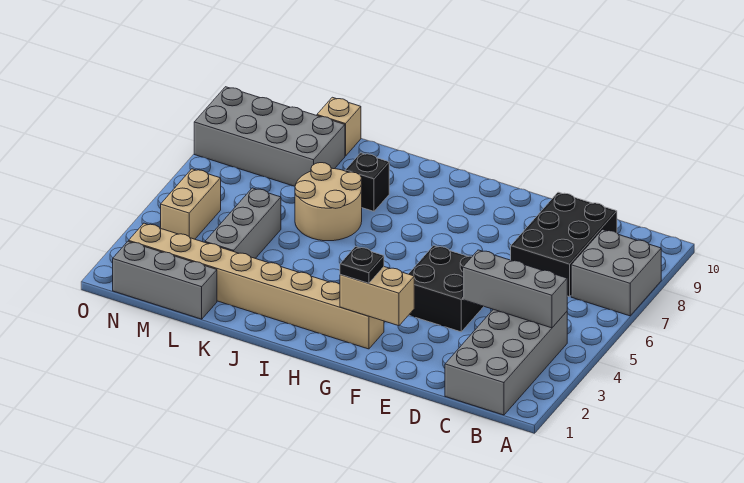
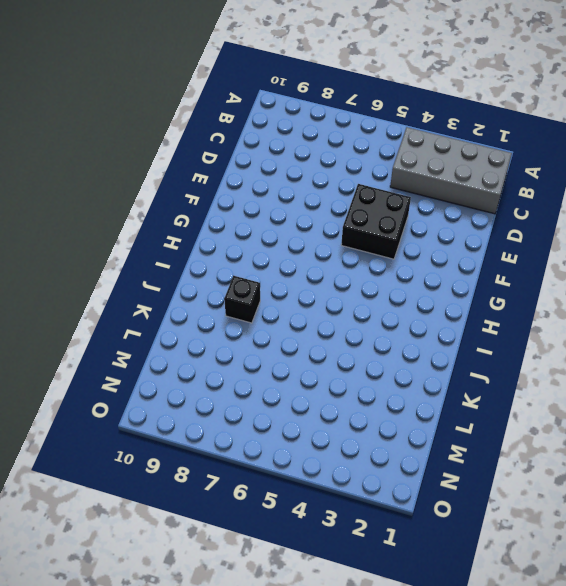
none -> grey 2x2 brick [571,230,661,316]
none -> black 2x3 brick [511,192,617,297]
none -> tan 1x8 brick [129,223,384,349]

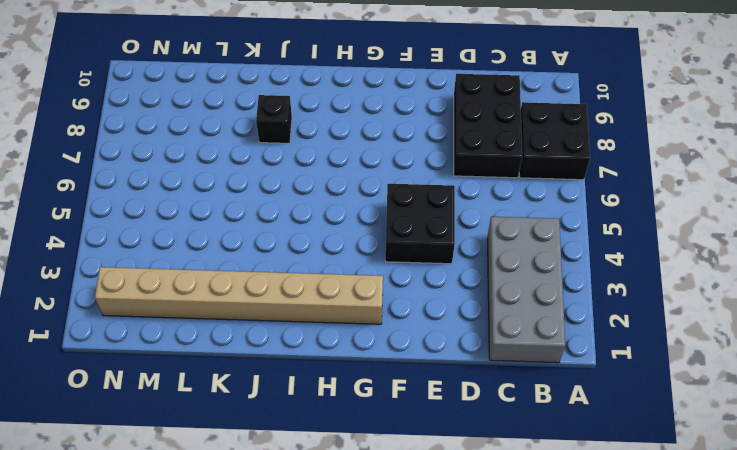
black 2x2 brick [519,102,590,180] -> grey 2x2 brick [571,230,661,316]
none -> tan 2x2 round brick [295,163,362,241]
none -> grey 1x3 brick [113,241,217,319]
none -> grey 1x3 brick [205,188,281,258]

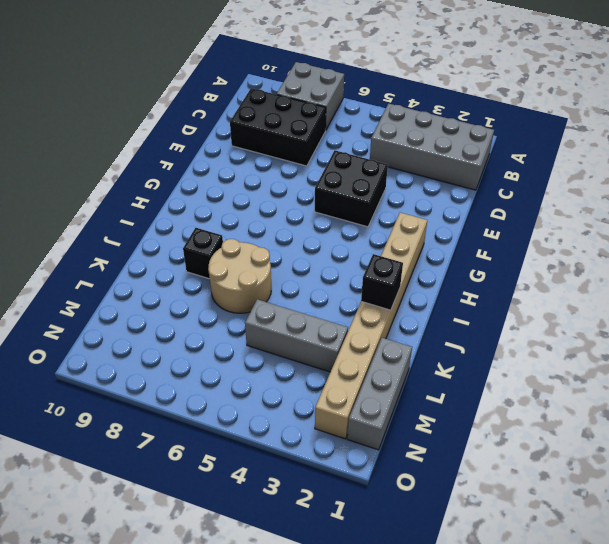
black 1x1 brick [361,254,403,310] -> none
none -> grey 2x4 brick [194,87,345,186]
none -> tan 1x1 brick [317,97,361,156]
none -> tan 1x2 brick [161,169,221,239]

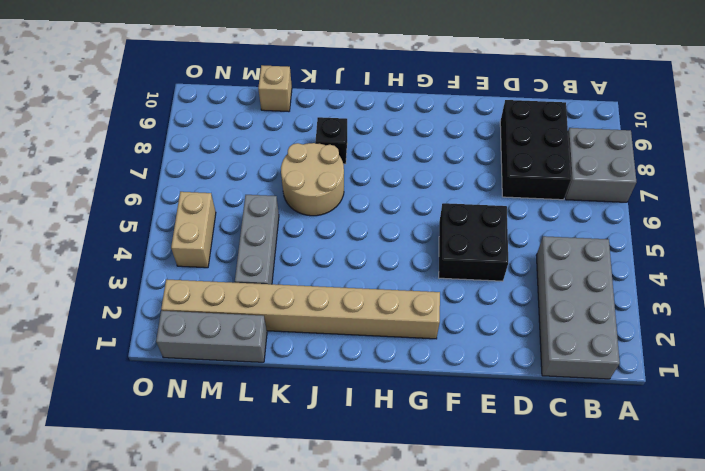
none -> grey 2x4 brick [194,87,345,186]
none -> grey 1x3 brick [463,250,567,328]
none -> tan 1x2 brick [340,267,414,326]

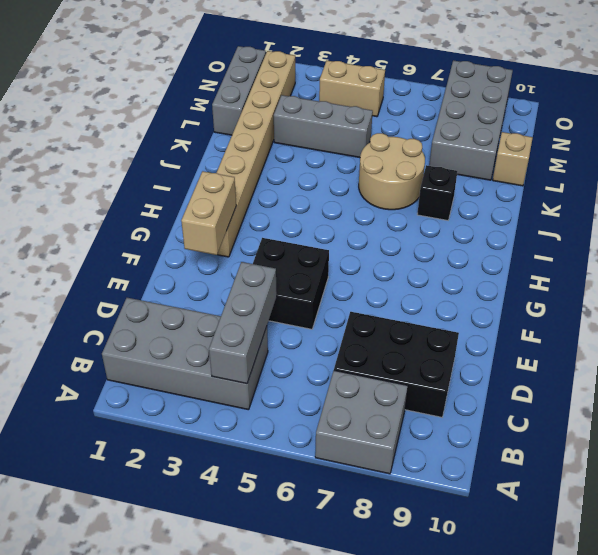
none -> black 1x1 plate [340,247,384,283]

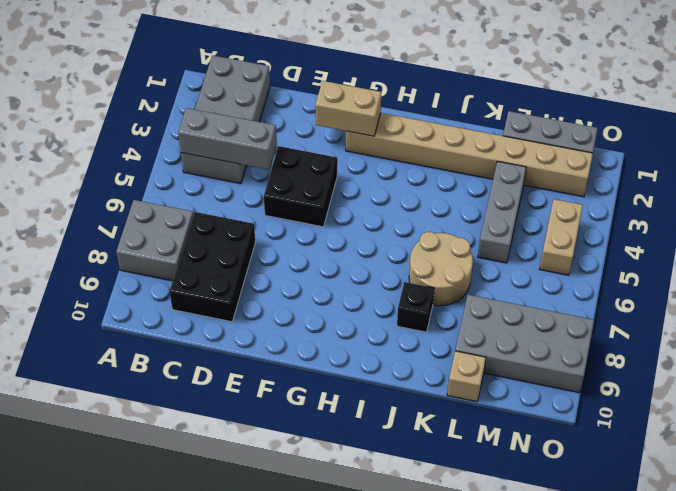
none -> black 1x1 plate [340,247,384,283]

